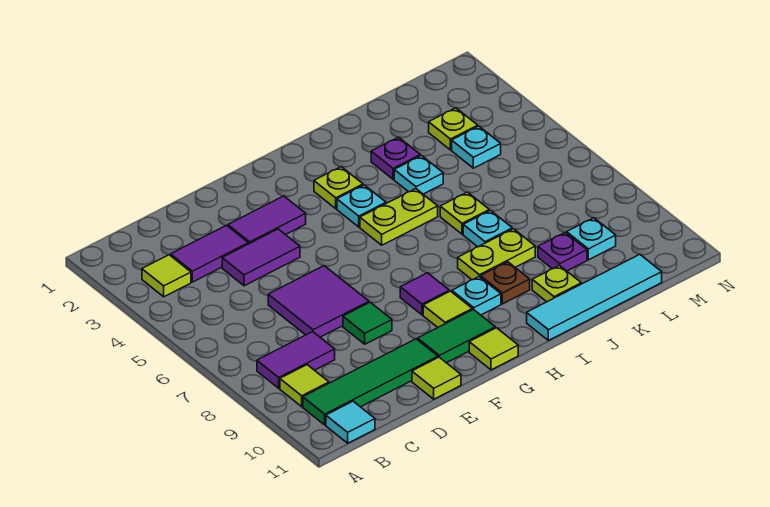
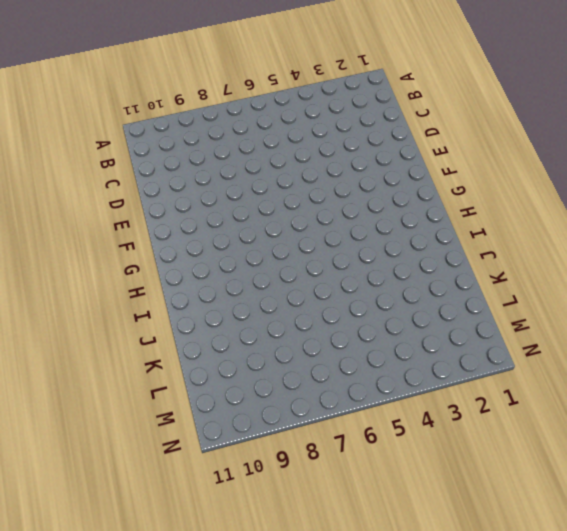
none -> lime 1x1 tile [142,255,191,297]
none -> purple 1x2 tile [257,332,335,388]
none -> lime 1x1 tile [280,365,329,407]
none -> green 1x4 tile [303,339,438,425]

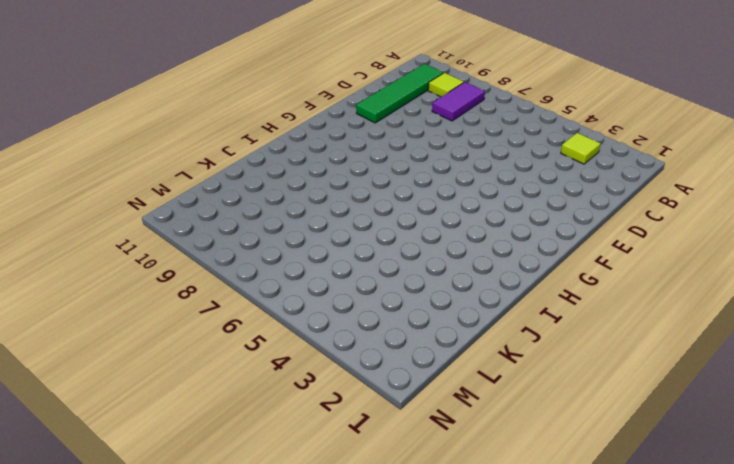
none -> cyan 1x1 tile [326,401,375,443]
none -> purple 1x2 tile [171,225,248,282]
none -> purple 1x2 tile [222,229,300,286]
none -> purple 2x2 tile [268,266,369,337]

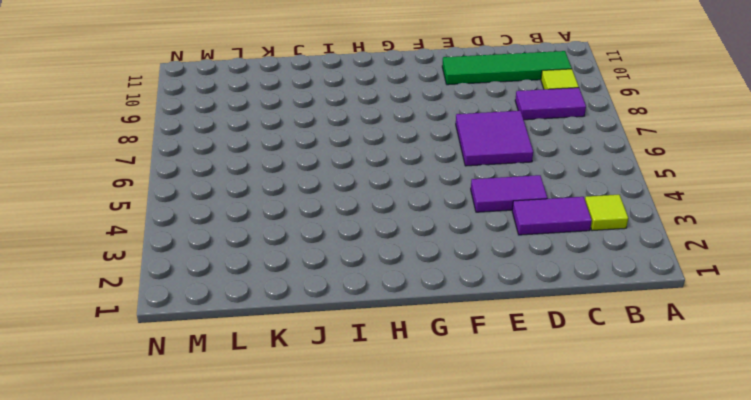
none -> cyan 1x1 tile [326,401,375,443]
none -> purple 1x2 tile [228,196,306,244]
none -> green 1x1 tile [343,302,392,344]
none -> lime 1x1 tile [412,357,461,399]

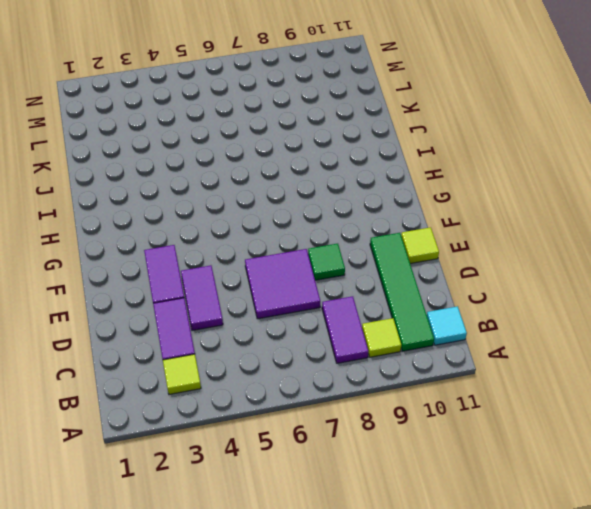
none -> green 1x2 tile [418,309,495,363]
none -> purple 1x1 tile [400,273,449,315]
none -> lime 1x1 tile [423,291,472,327]
none -> lime 1x1 tile [469,328,518,370]

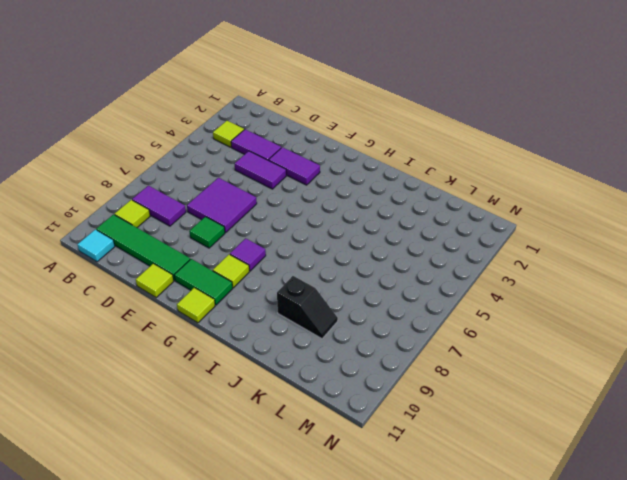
black 1x2 slope [277,276,338,339] -> purple 1x1 plate [538,233,587,271]
none -> lime 1x1 plate [314,167,363,209]
none -> cyan 1x1 plate [337,185,386,227]
none -> lime 1x2 plate [360,189,438,245]
none -> cyan 1x1 plate [452,277,501,315]

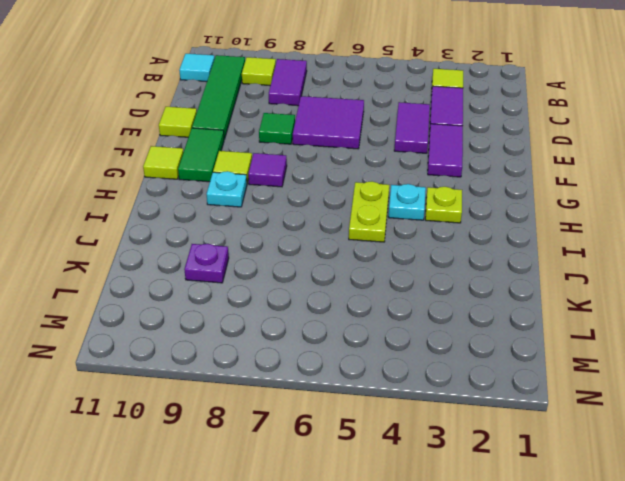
none -> lime 1x2 plate [458,229,535,280]
none -> brown 1x1 plate [481,262,530,304]
none -> cyan 1x4 tile [527,254,662,341]
none -> purple 1x1 plate [371,137,420,179]

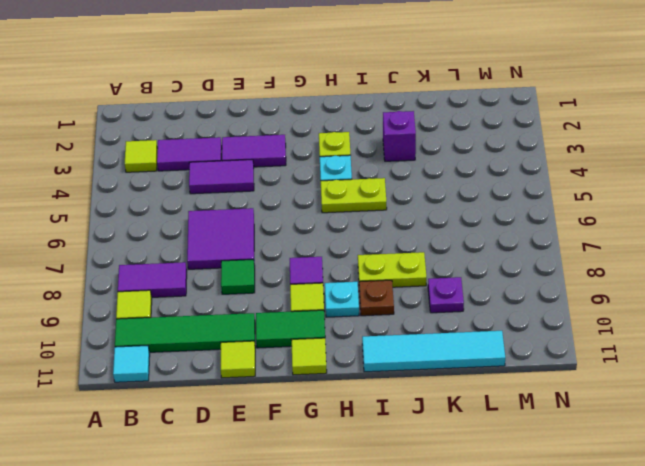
purple 1x1 brick [383,111,416,161] -> purple 1x1 plate [371,137,420,179]
none -> cyan 1x1 plate [394,156,443,194]
none -> lime 1x1 plate [440,192,489,234]
none -> cyan 1x1 plate [463,211,512,247]
none -> lime 1x1 plate [532,265,581,302]

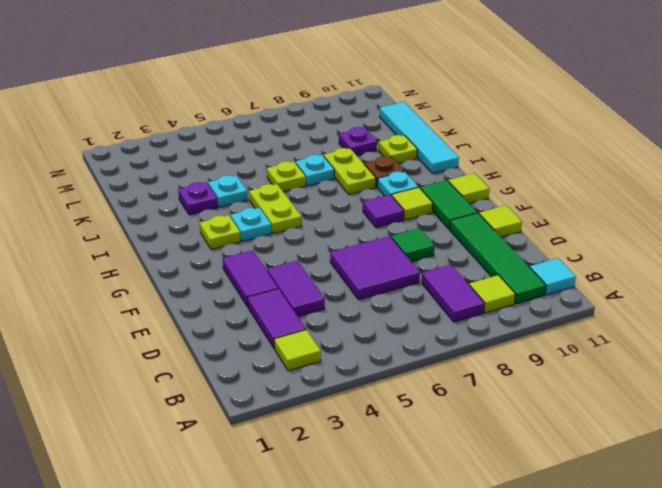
none -> lime 1x1 plate [429,108,478,150]
none -> cyan 1x1 plate [452,126,501,168]
none -> cyan 1x1 plate [567,218,616,260]

